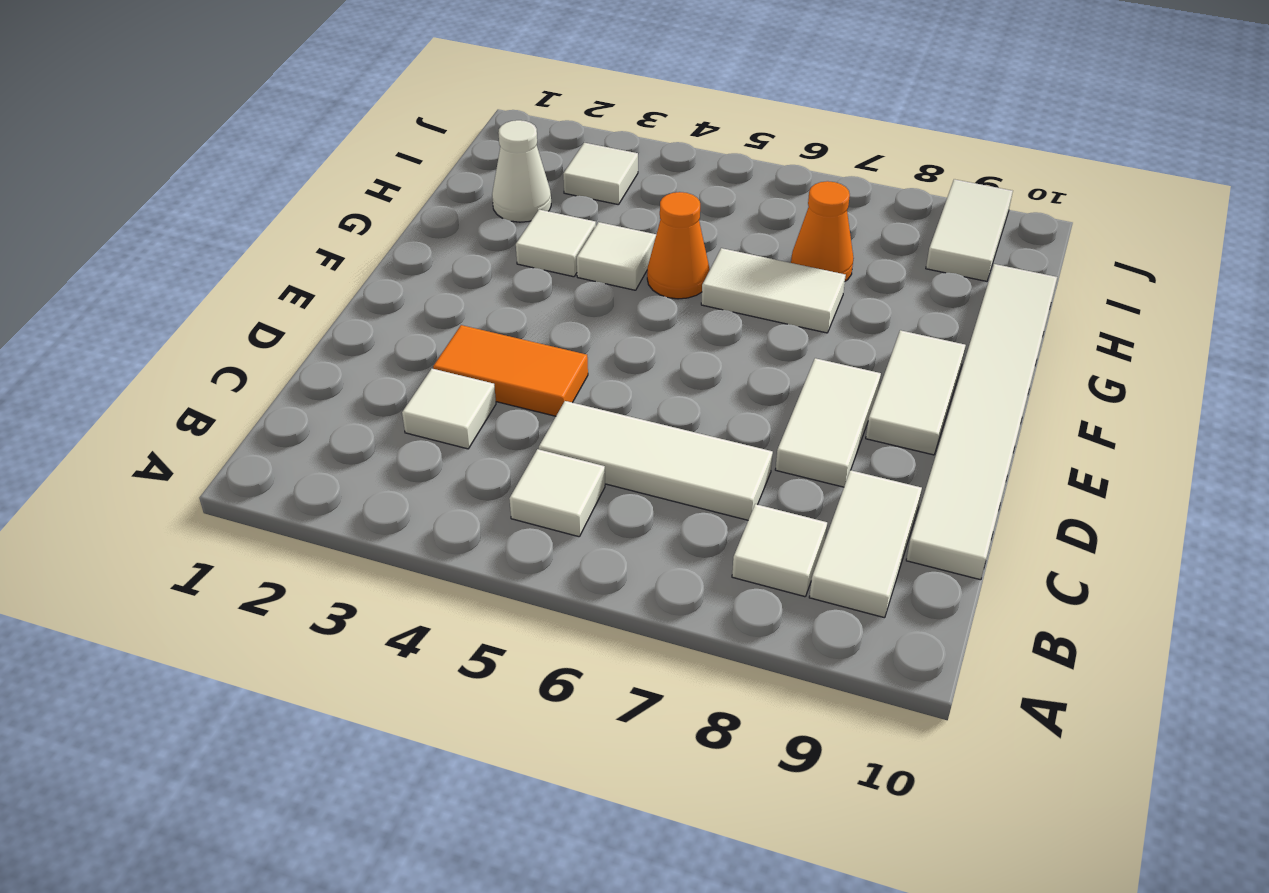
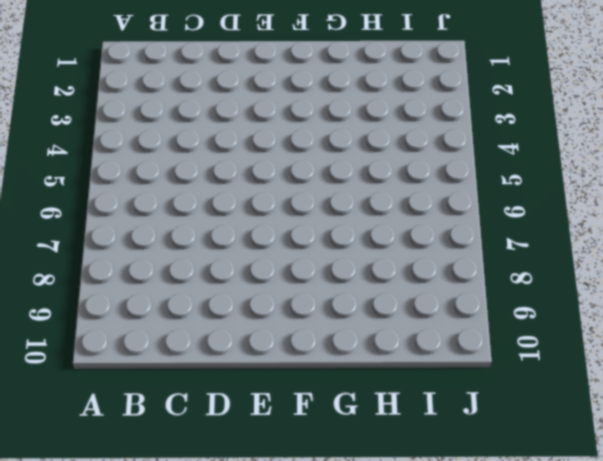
none -> white 1x1 tile [509,449,605,537]
none -> white 1x1 tile [732,504,827,597]
none -> white 1x2 tile [809,470,922,618]

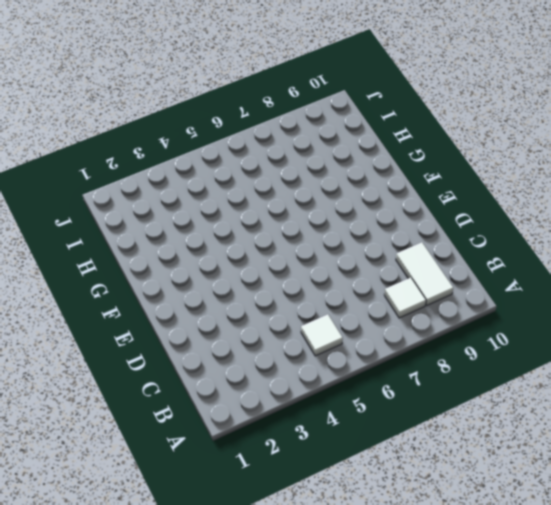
none -> white 1x1 tile [402,369,496,449]
none -> white 1x3 tile [539,401,773,520]
none -> white 1x6 tile [906,264,1057,580]

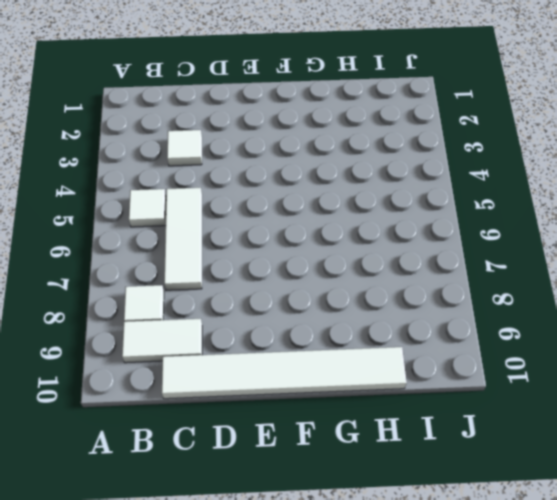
none -> orange 1x2 tile [433,325,588,416]
none -> white 1x2 tile [775,358,881,487]
none -> white 1x2 tile [866,330,966,455]

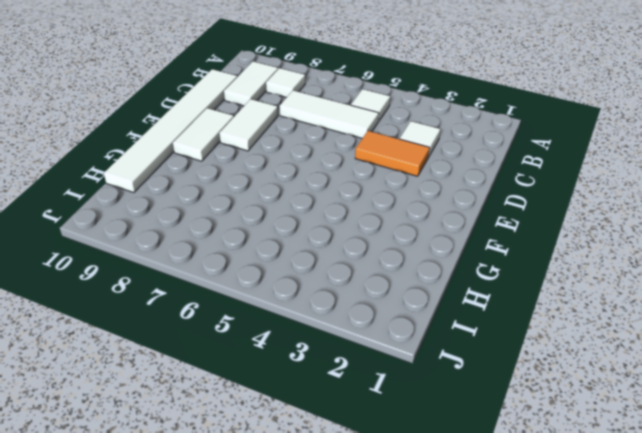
none -> white 1x1 tile [516,210,596,277]
none -> white 1x1 tile [577,222,656,290]
none -> orange 1x1 cone [647,192,710,299]

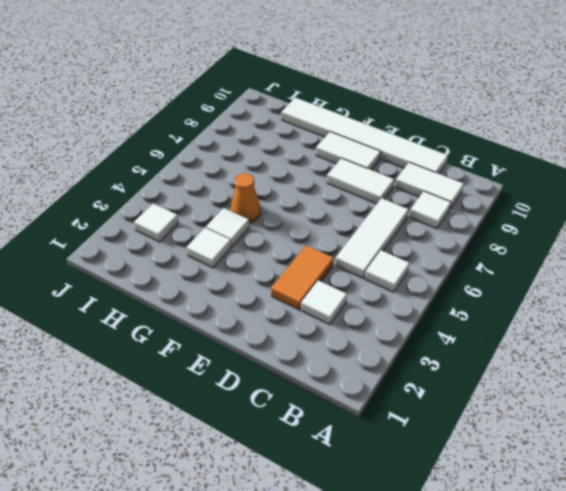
none -> white 1x2 tile [701,248,846,333]
none -> white 1x1 cone [492,120,551,222]
none -> orange 1x1 cone [791,181,854,281]

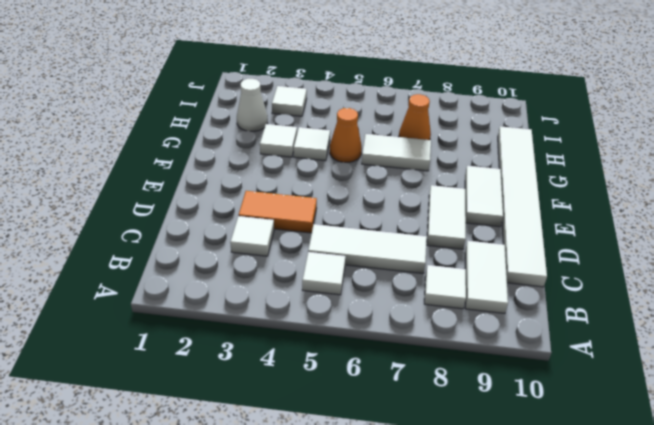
none -> white 1x2 tile [926,179,1013,281]

